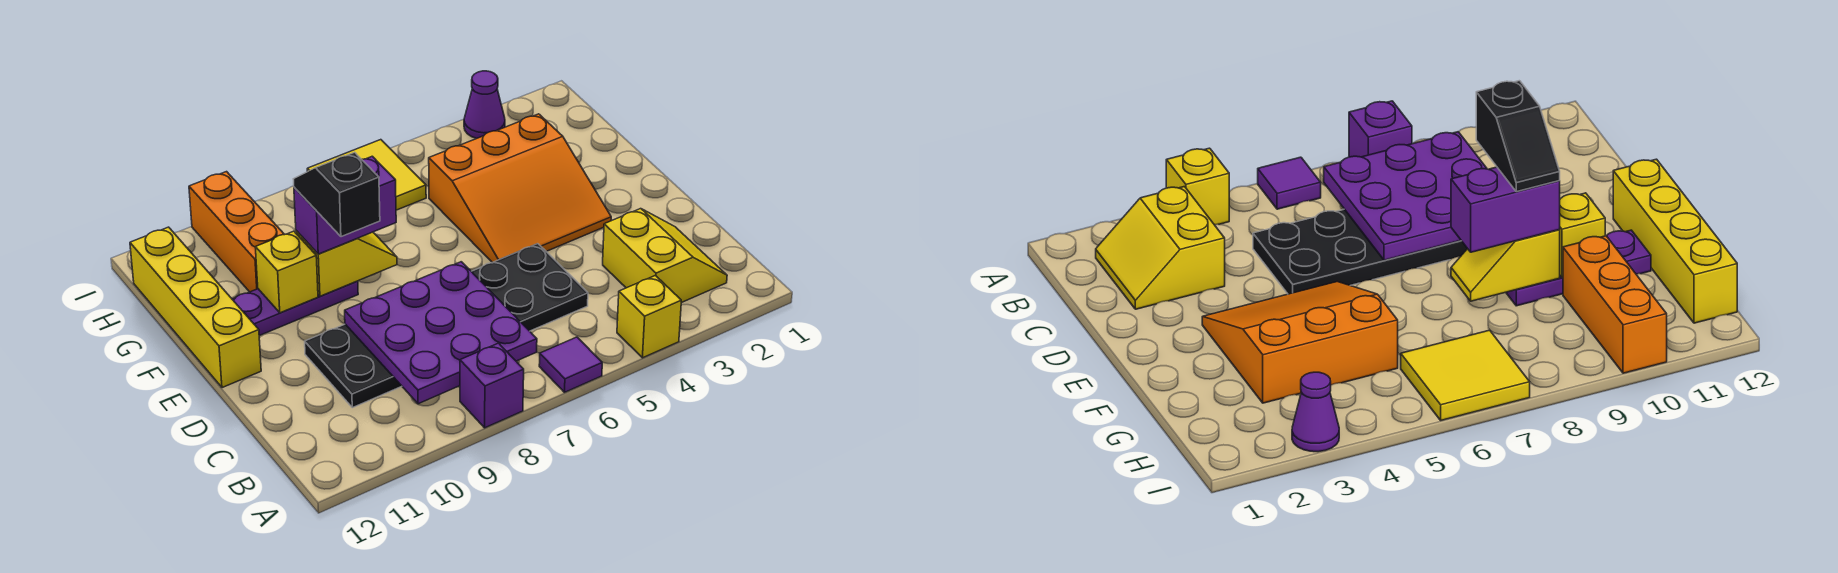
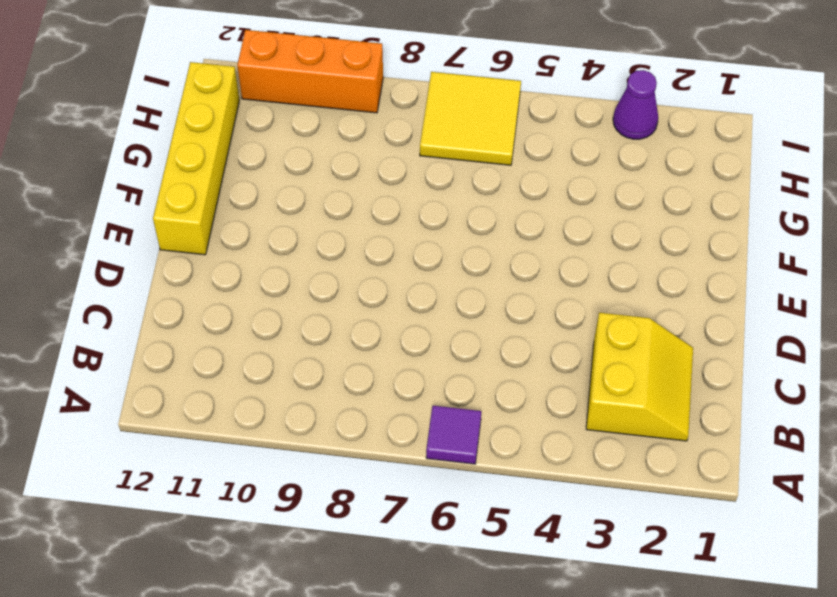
orange 1x3 brick [237,30,383,113] -> orange 1x3 brick turned to [189,172,285,292]
none -> yellow 1x1 brick [617,276,681,358]
none -> purple 1x1 brick [460,343,524,428]
none -> black 2x6 plate [305,244,588,408]

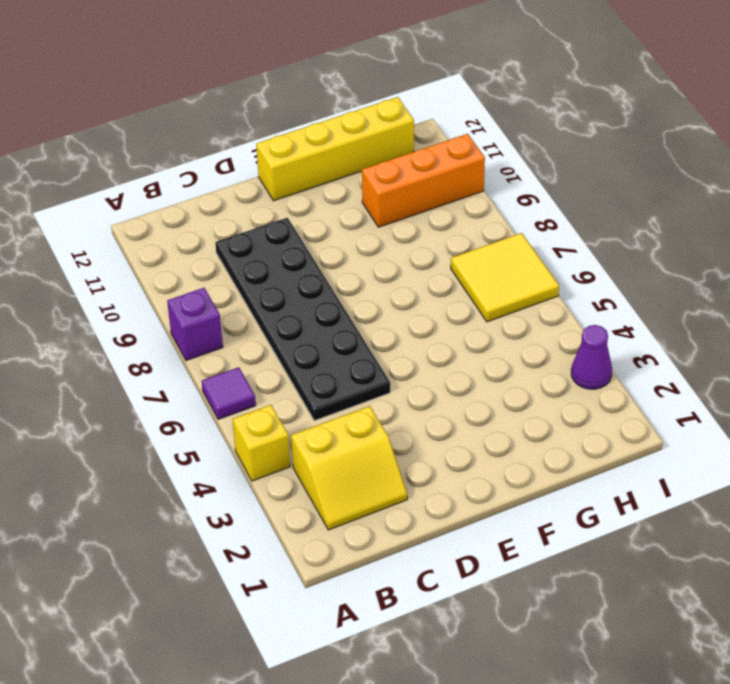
none -> orange 3x3 slope [429,114,611,263]
none -> purple 1x3 plate [232,281,358,336]
none -> purple 3x3 plate [345,262,537,404]

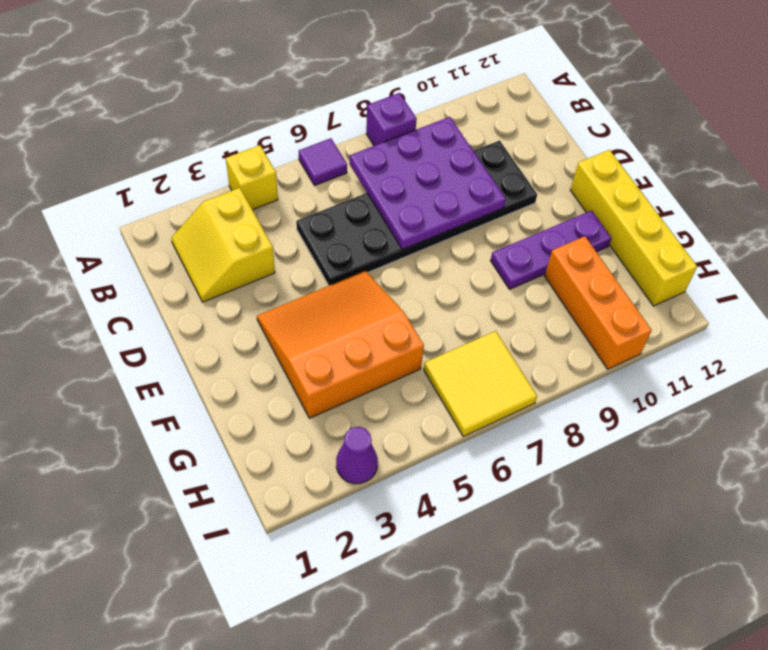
none -> yellow 1x2 slope [296,231,397,296]
none -> yellow 1x1 brick [255,231,318,313]
none -> purple 1x2 brick [294,156,396,254]

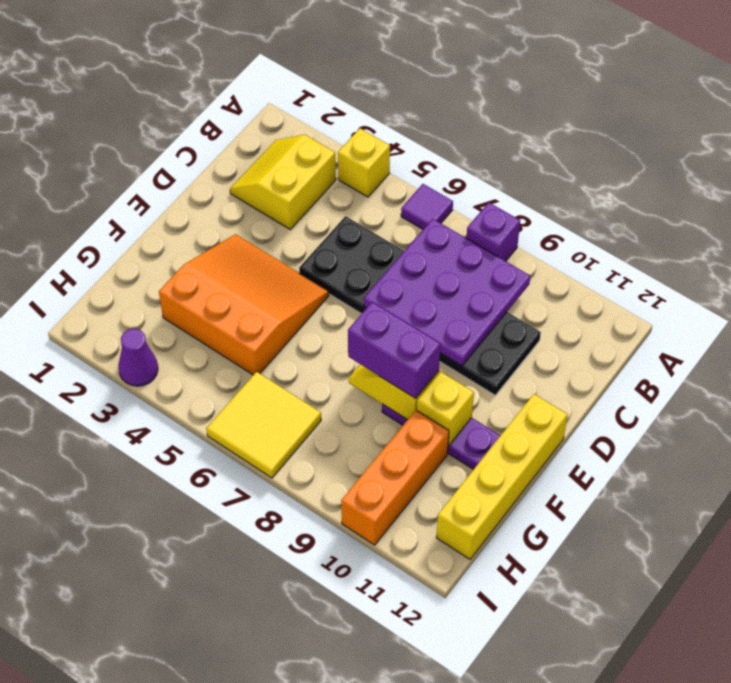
none -> black 1x2 slope [294,152,380,237]

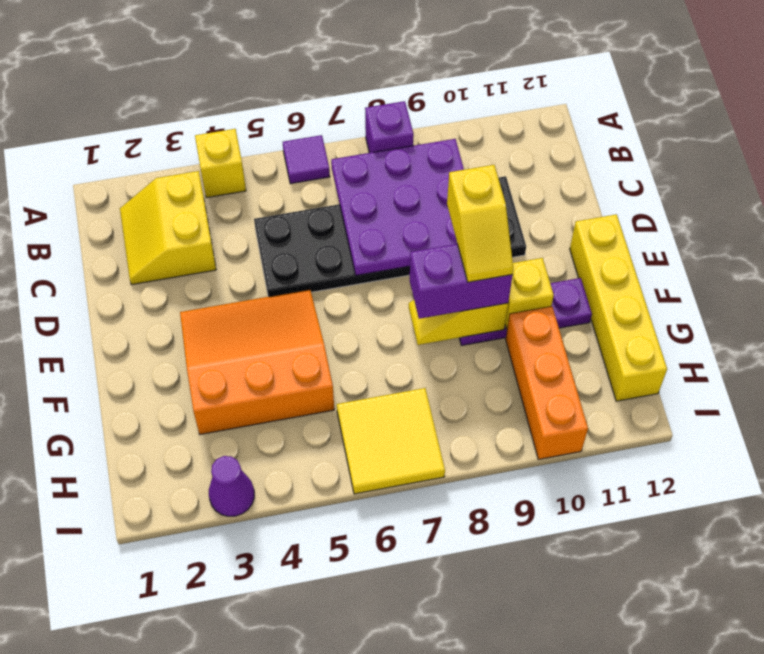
yellow 1x2 slope [447,165,513,282] -> black 1x2 slope [294,152,380,237]

